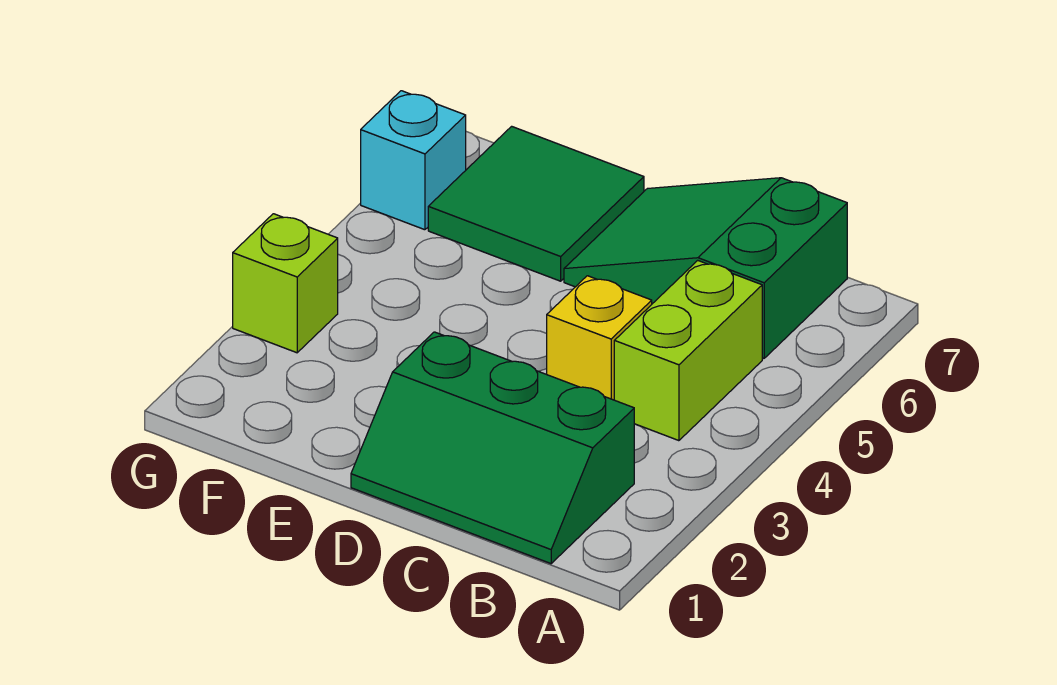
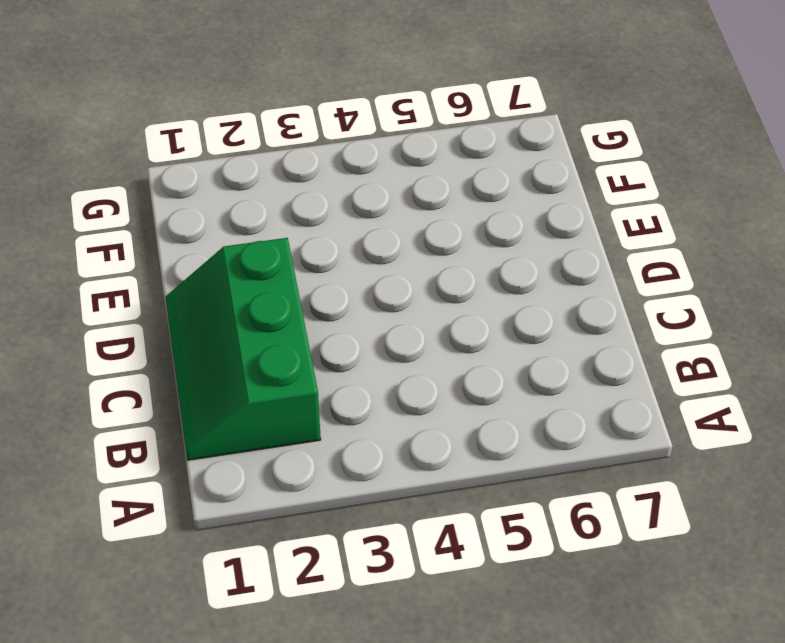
none -> lime 1x2 brick [614,260,762,441]
none -> green 2x3 slope [564,178,847,358]

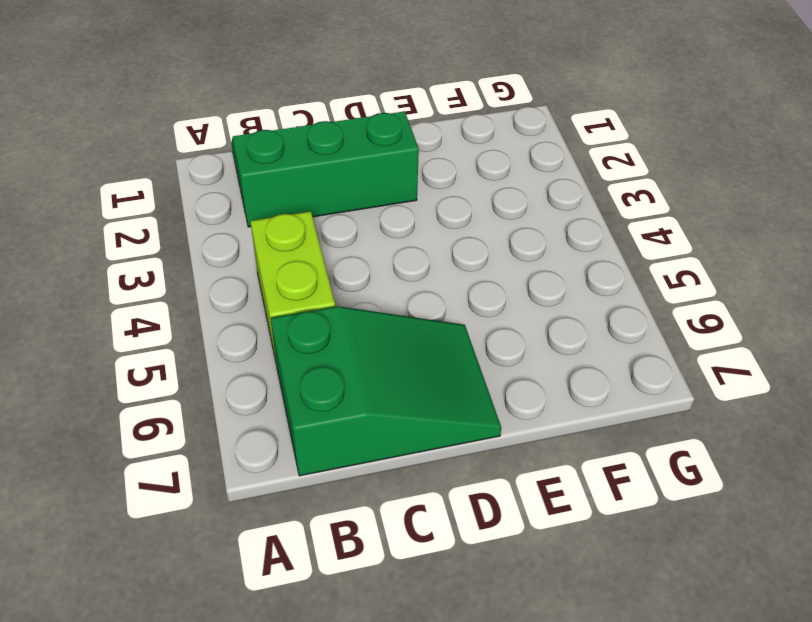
none -> yellow 1x1 brick [547,276,652,400]
none -> green 2x2 tile [428,126,644,281]

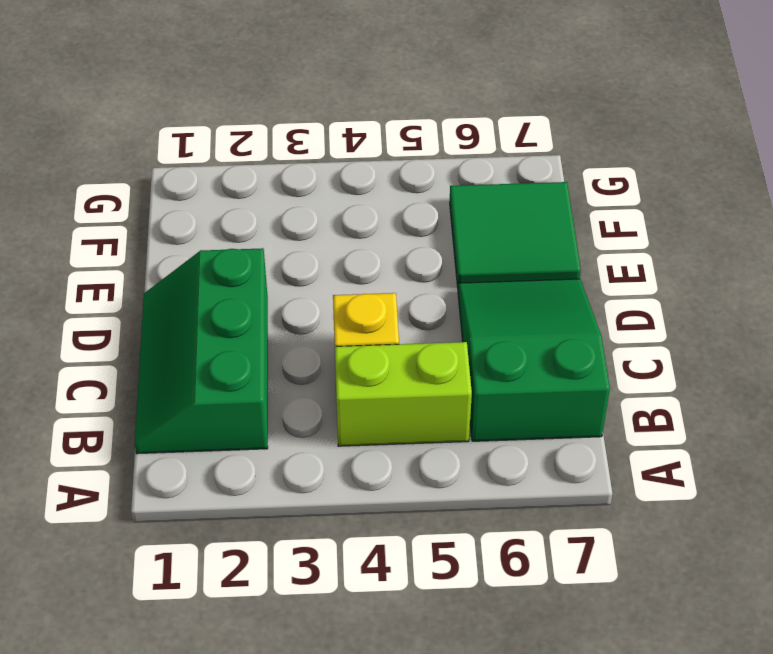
none -> lime 1x1 brick [233,214,338,353]
none -> cyan 1x1 brick [361,91,466,230]

